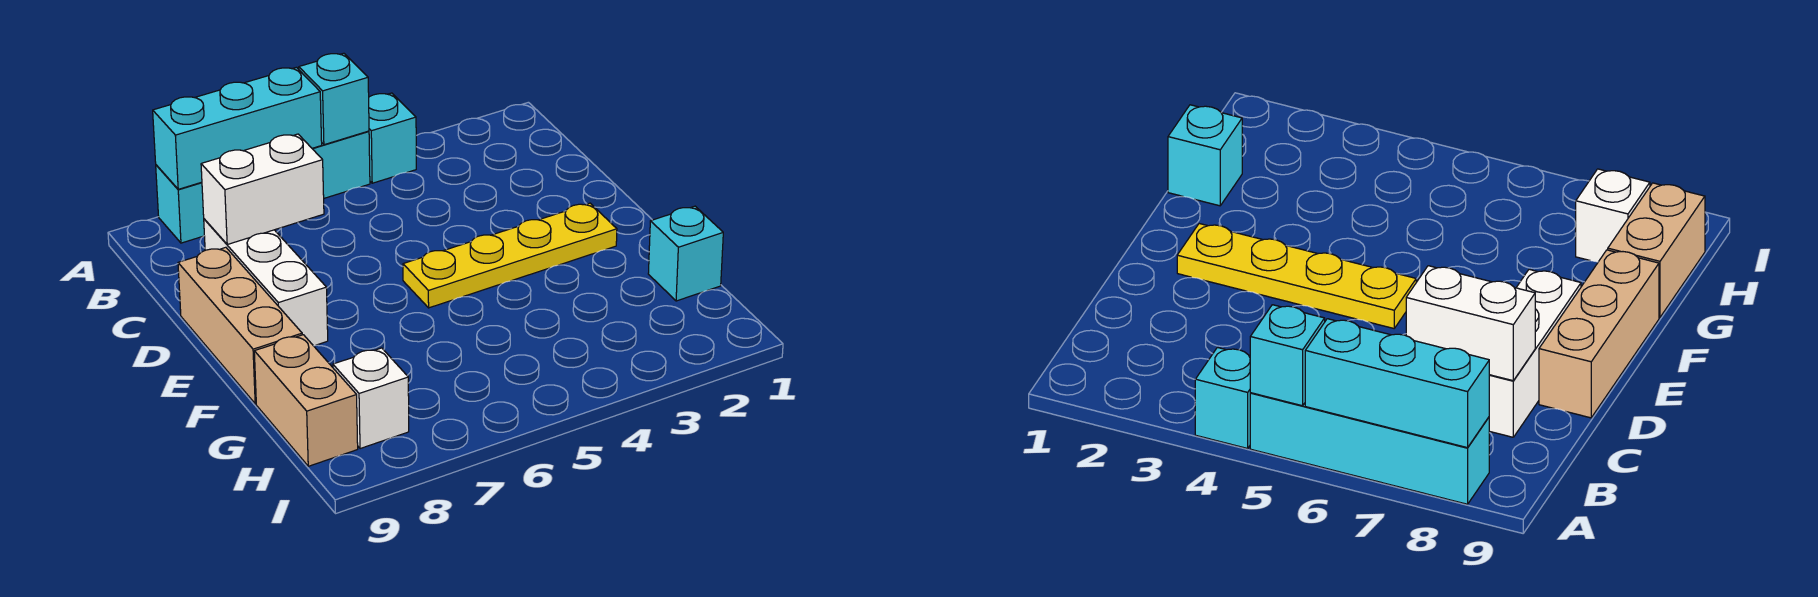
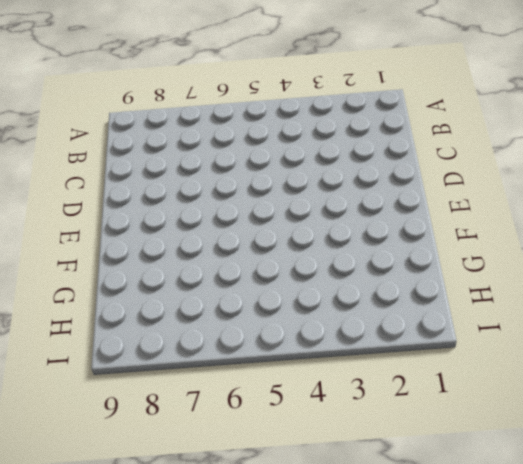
none -> cyan 1x1 brick [369,93,416,183]
none -> cyan 1x4 brick [156,131,370,243]

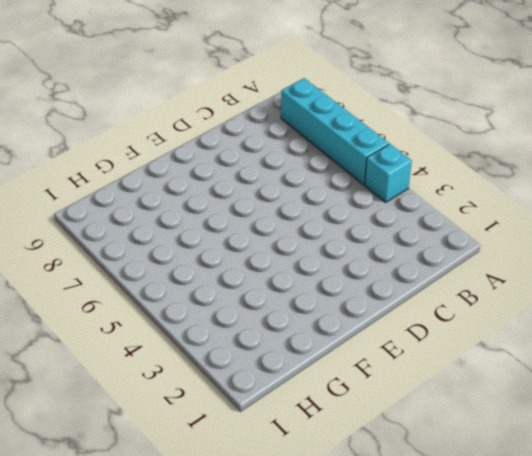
none -> white 1x3 brick [204,219,328,346]
none -> tan 1x3 brick [178,247,302,404]

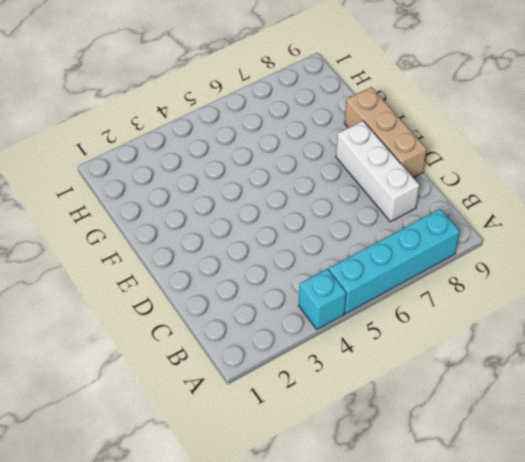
none -> yellow 1x4 plate [403,203,617,308]
none -> cyan 1x1 brick [648,206,723,301]

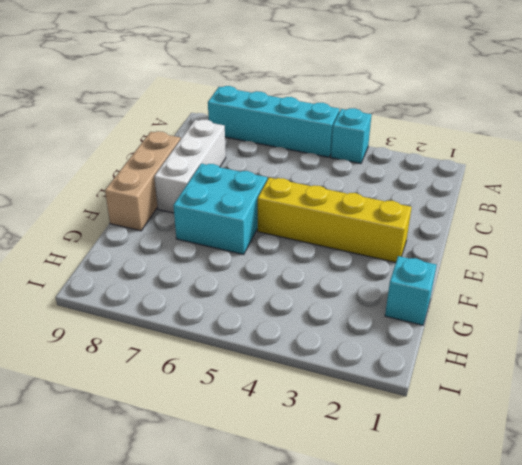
yellow 1x4 brick [258,178,412,262] -> yellow 1x4 plate [403,203,617,308]
cyan 2x2 brick [173,164,267,255] -> none
none -> tan 1x2 brick [254,335,358,466]
none -> white 1x1 brick [333,348,409,449]

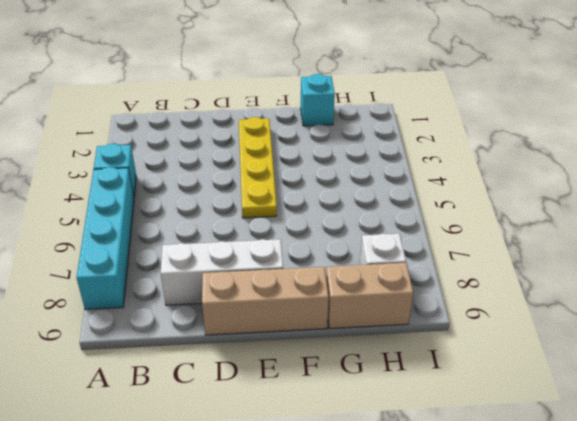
none -> cyan 1x1 brick [299,53,369,145]
none -> cyan 1x3 brick [153,67,322,189]

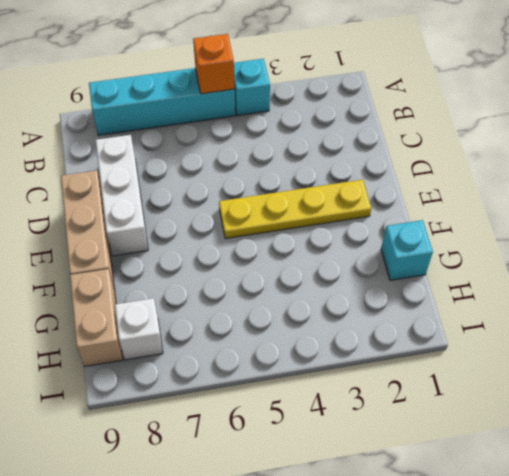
orange 1x1 brick [193,34,235,94] -> cyan 1x1 brick [299,53,369,145]
none -> cyan 1x3 brick [153,67,322,189]
none -> white 1x2 brick [201,134,324,244]

